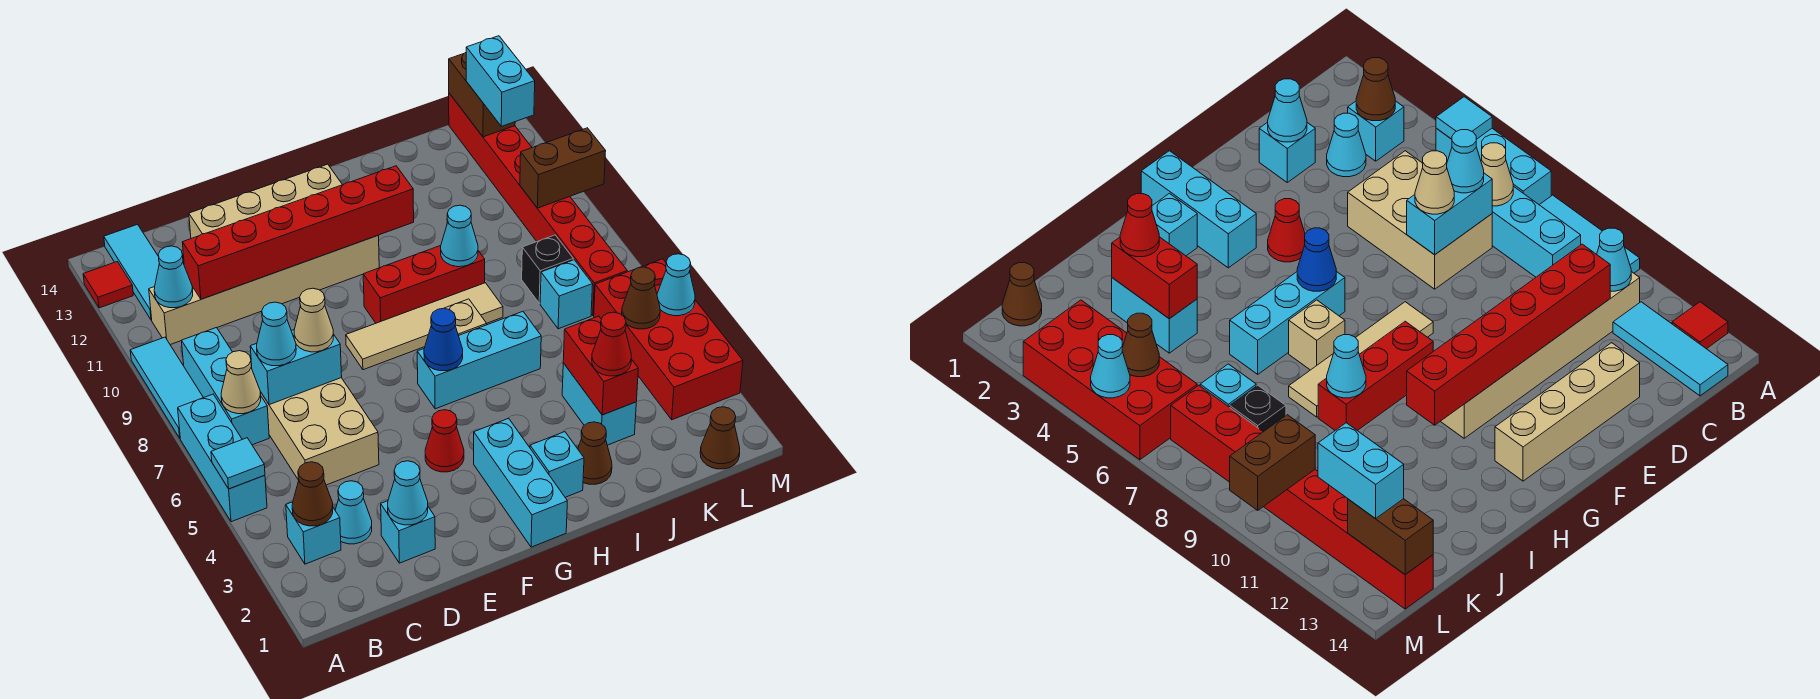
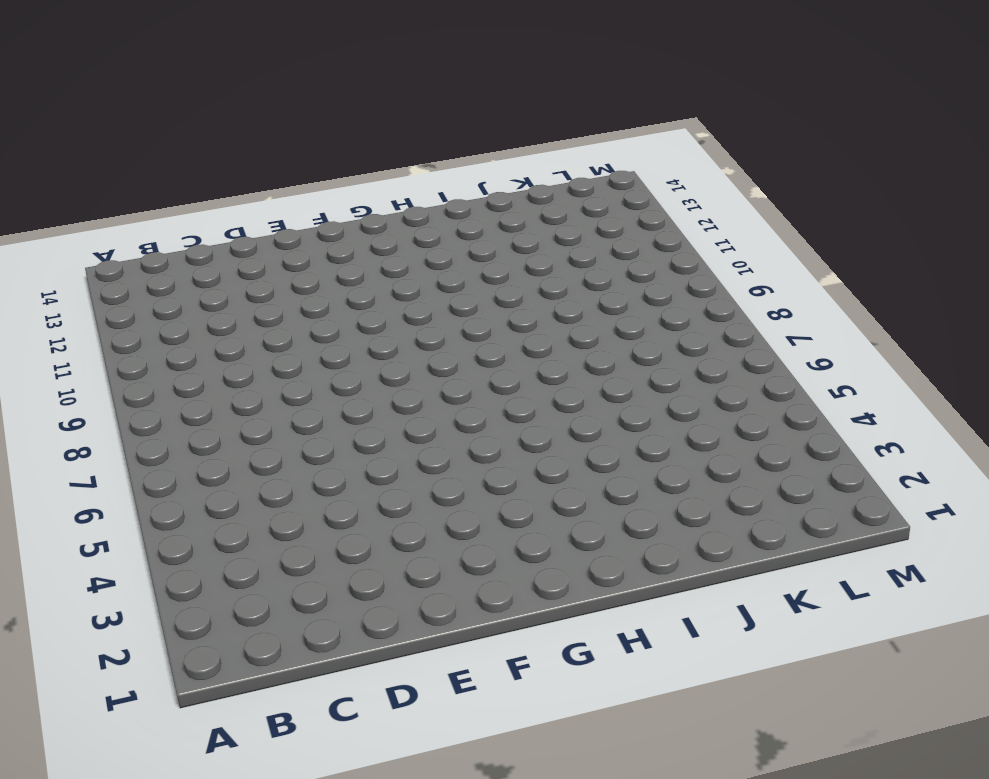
none -> cyan 1x3 brick [178,394,267,522]
none -> cyan 1x3 tile [130,337,203,438]
none -> red 1x1 tile [83,262,133,308]
none -> cyan 1x1 brick [286,502,341,564]

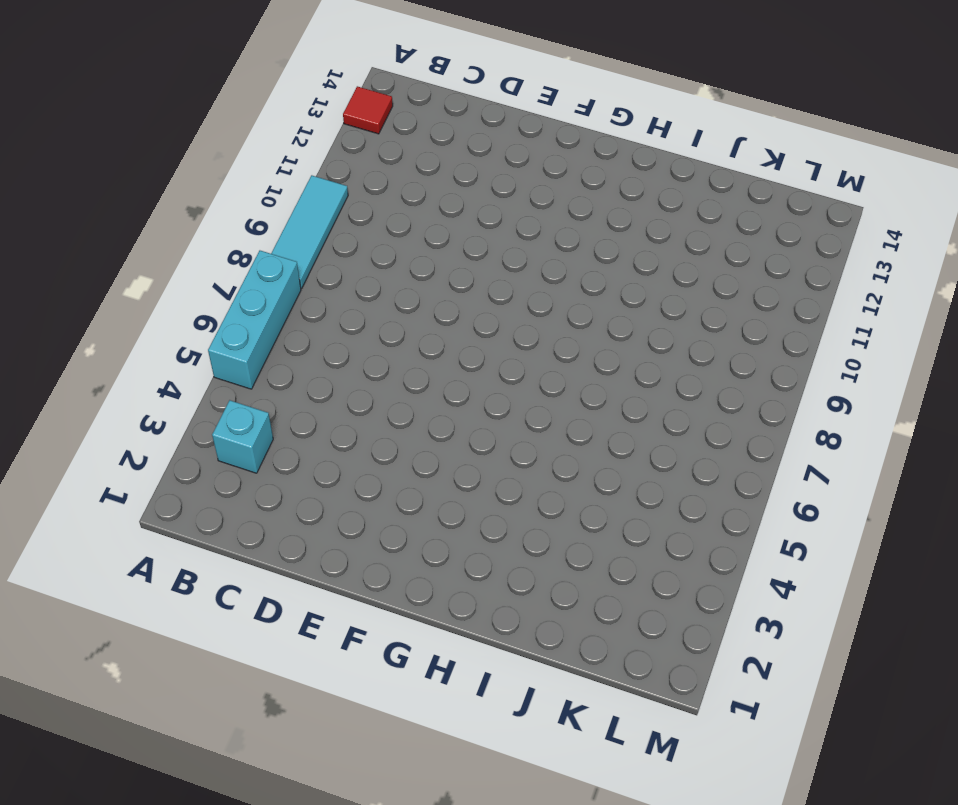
none -> cyan 1x3 brick [182,328,269,445]
none -> tan 1x6 brick [149,236,379,345]
none -> cyan 1x3 tile [104,225,159,320]
none -> cyan 1x1 cone [335,481,372,544]

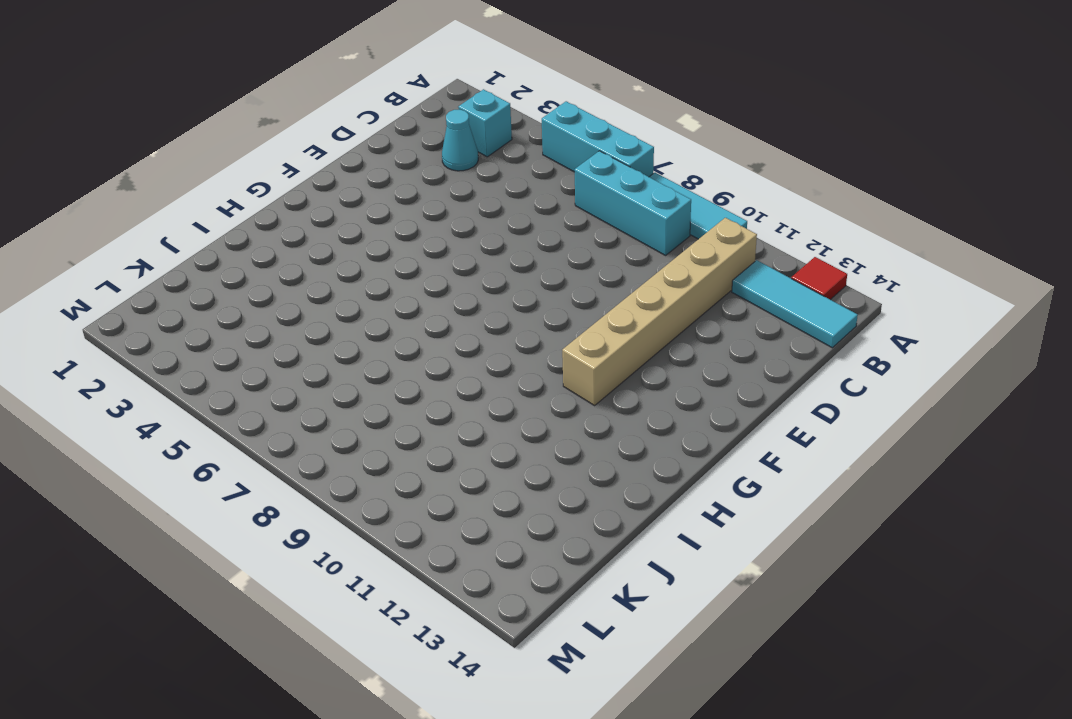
none -> tan 2x3 brick [260,378,379,485]
none -> cyan 1x1 brick [381,501,435,563]
none -> tan 1x4 brick [189,164,342,238]
none -> red 1x1 cone [425,410,464,472]

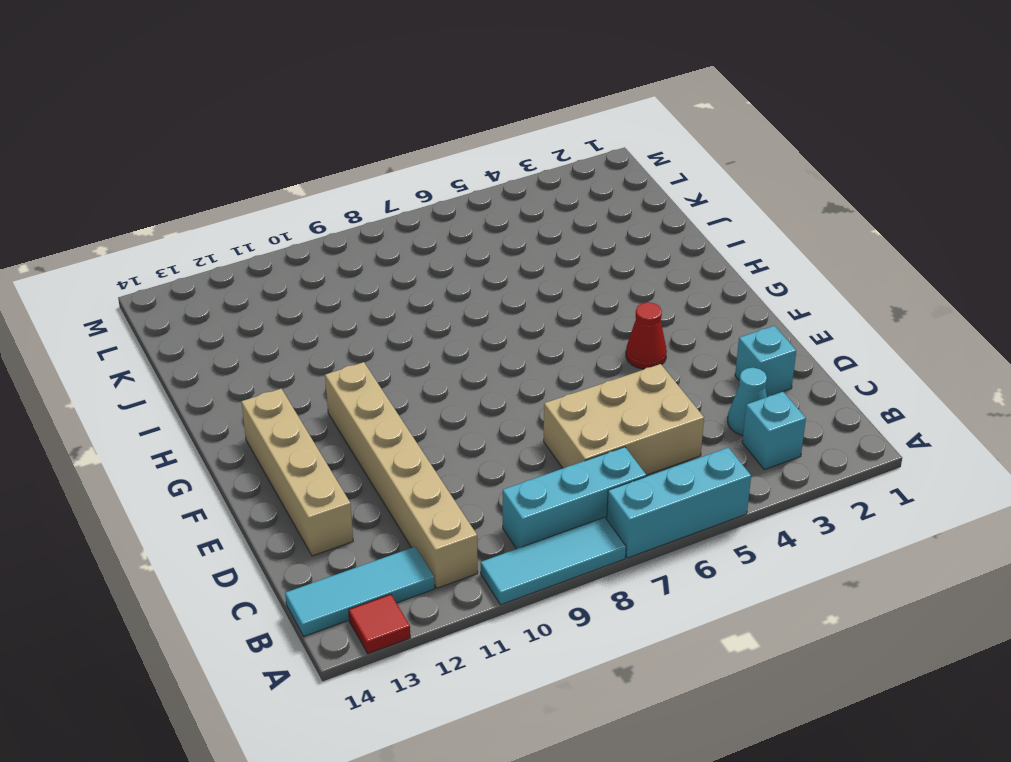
none -> tan 1x4 tile [346,283,503,370]
none -> cyan 1x3 brick [474,418,567,547]
none -> cyan 1x3 brick [417,311,541,409]
none -> red 1x3 brick [363,246,485,323]

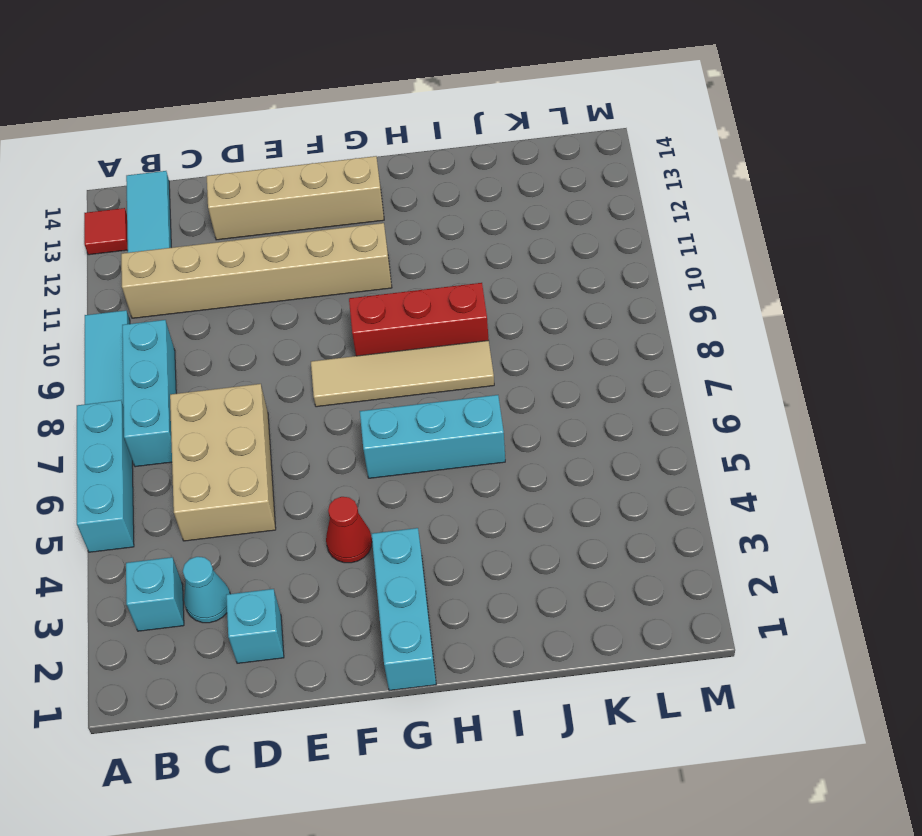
none -> cyan 1x1 brick [530,432,584,497]
none -> tan 1x1 brick [444,299,487,336]
none -> brown 1x1 cone [578,422,612,484]
none -> cyan 1x2 brick [562,363,636,445]

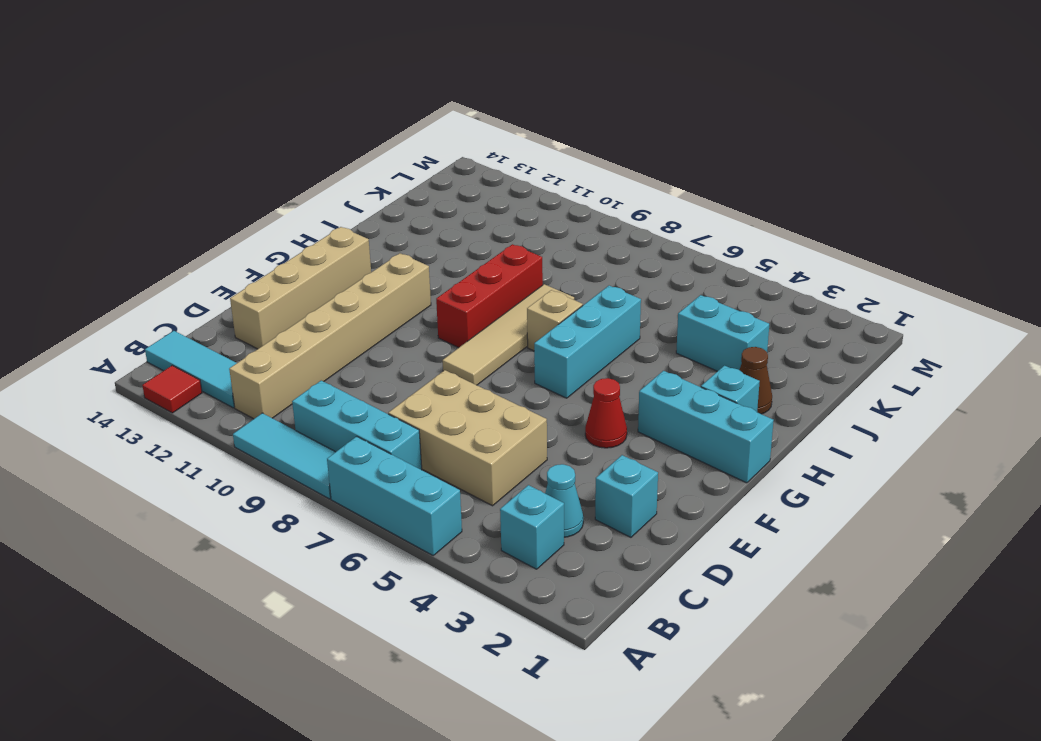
none -> cyan 1x1 brick [540,260,593,329]
none -> black 1x1 brick [522,235,573,303]
none -> brown 1x1 cone [700,407,740,469]
none -> red 2x4 brick [594,259,743,420]

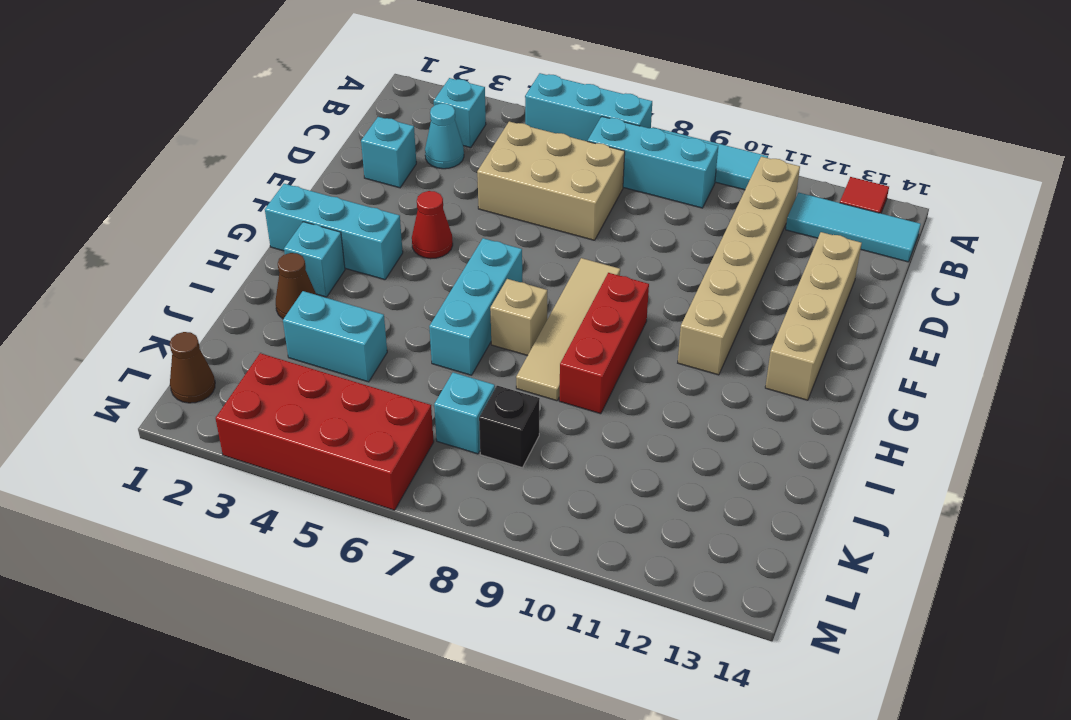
none -> red 1x8 brick [449,93,627,316]
none -> cyan 1x1 tile [211,438,265,489]
none -> brown 1x1 cone [292,462,333,526]
none -> tan 1x1 cone [221,351,261,414]

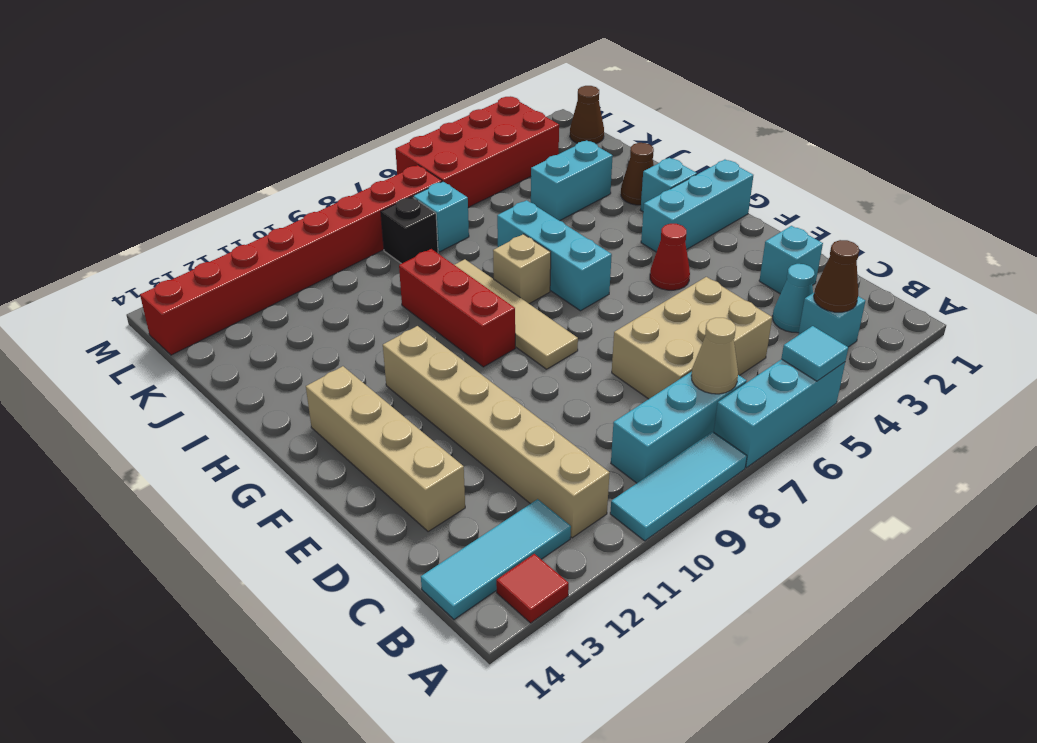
none -> cyan 1x1 cone [154,246,193,308]
none -> cyan 1x2 brick [250,330,342,405]
none -> red 1x6 brick [182,166,414,299]
none -> cyan 1x1 cone [388,461,428,525]

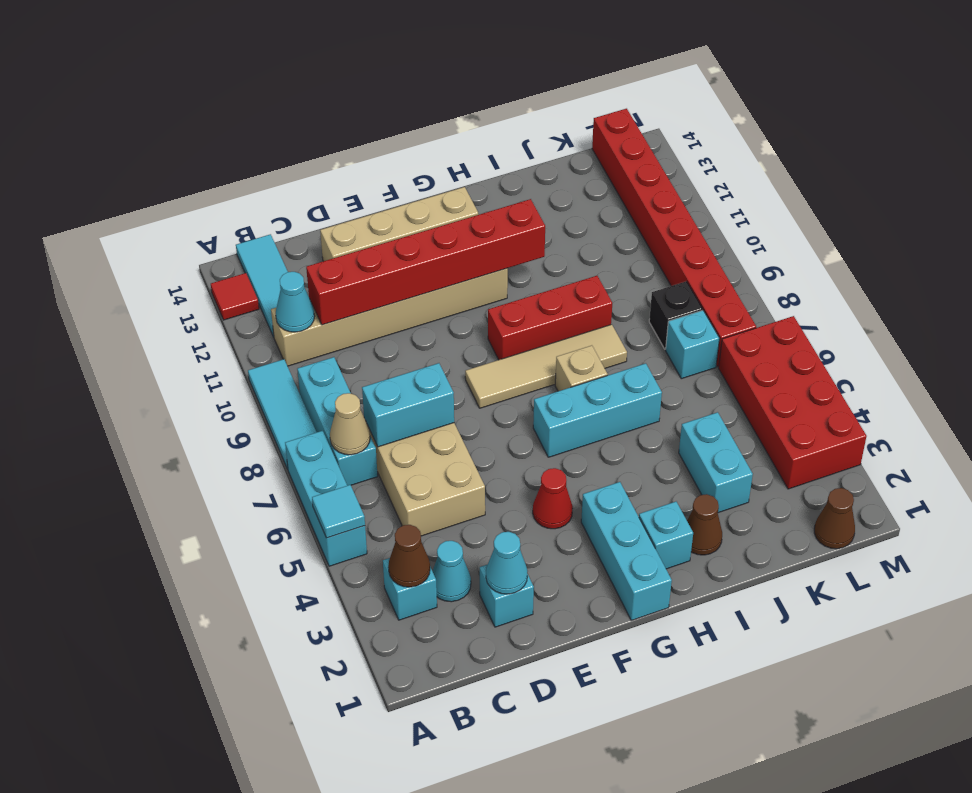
none -> blue 1x1 cone [424,308,463,371]
none -> cyan 1x1 cone [441,205,478,267]
none -> red 1x2 brick [563,316,638,415]
none -> brown 1x1 cone [622,267,660,329]

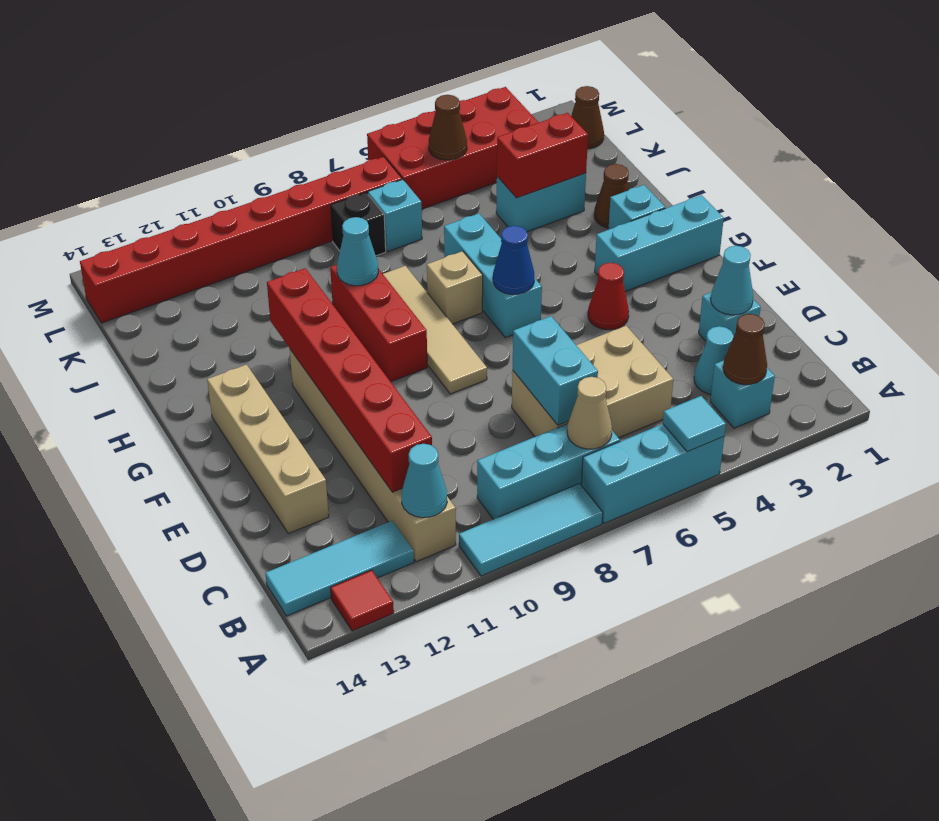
none -> brown 1x2 brick [520,128,606,208]
none -> brown 1x2 brick [449,53,515,137]
none -> cyan 1x1 cone [657,254,695,316]
none -> cyan 1x1 cone [257,302,296,366]

